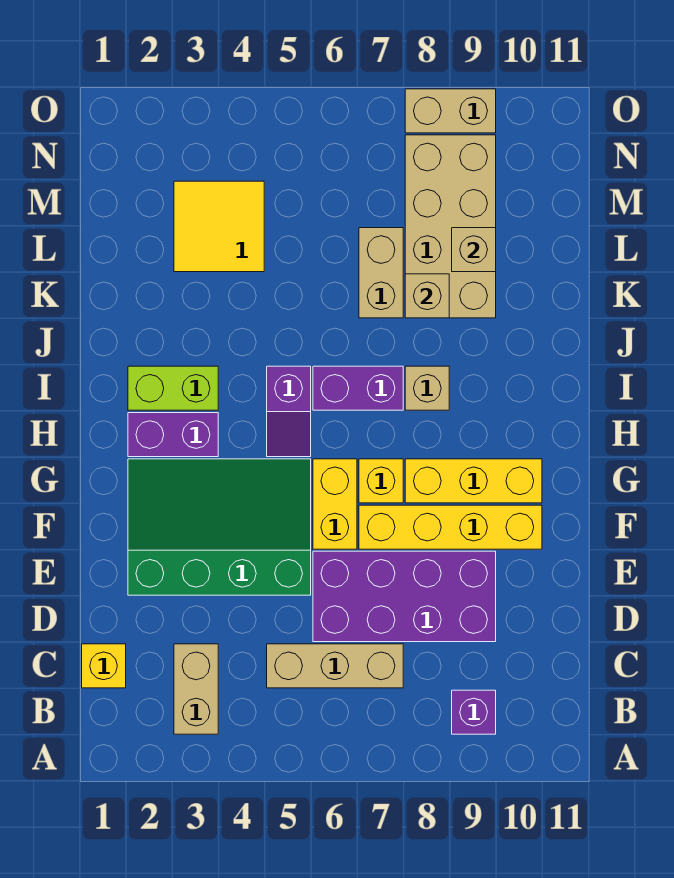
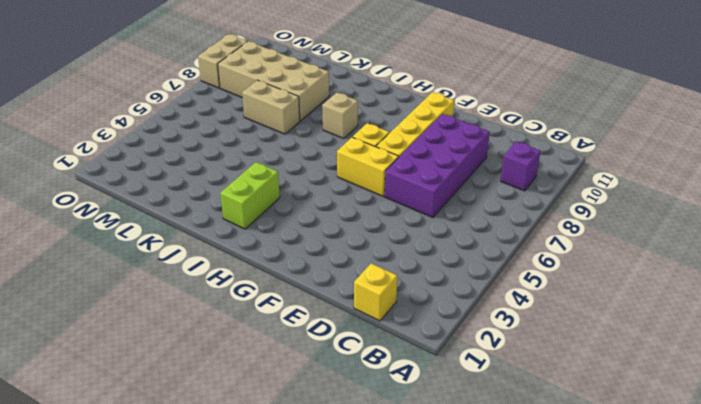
none -> tan 1x2 brick [174,644,218,734]
none -> tan 1x3 brick [267,644,403,688]
none -> green 3x4 slope [128,459,311,595]

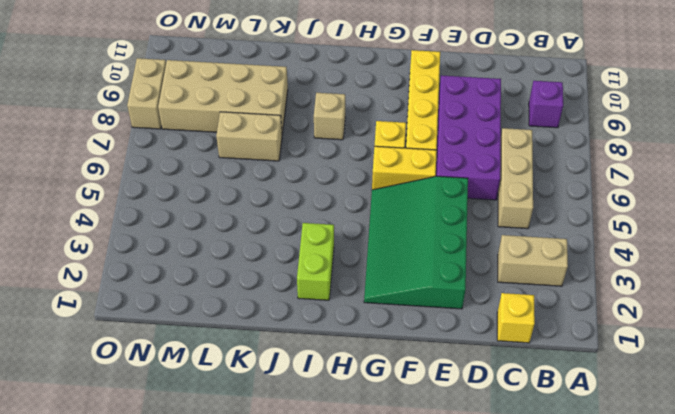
none -> yellow 1x3 brick [405,459,542,503]
none -> purple 1x2 brick [128,413,218,457]
none -> purple 1x2 slope [267,366,311,457]

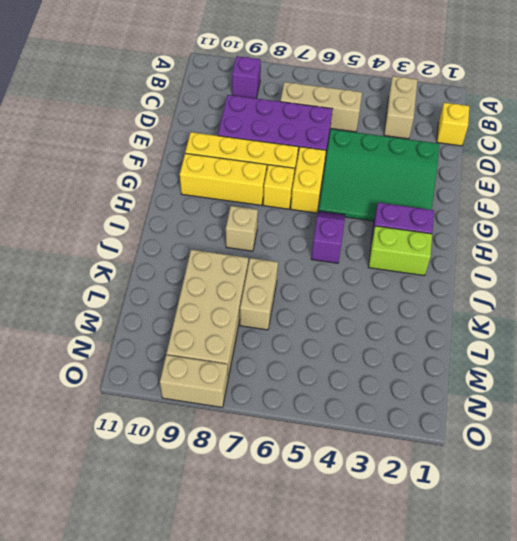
none -> purple 1x2 brick [313,366,403,410]
none -> yellow 2x2 tile [174,181,264,272]
none -> tan 1x1 brick [405,274,449,318]

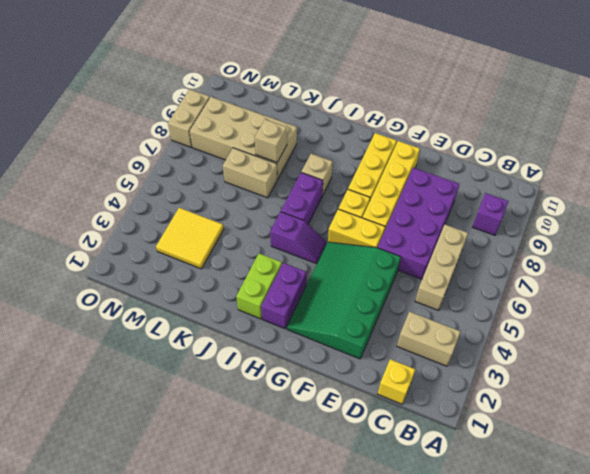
none -> tan 1x1 brick [452,228,496,272]

